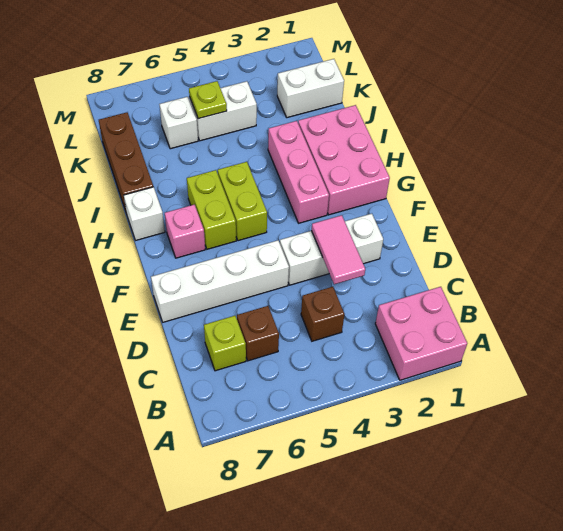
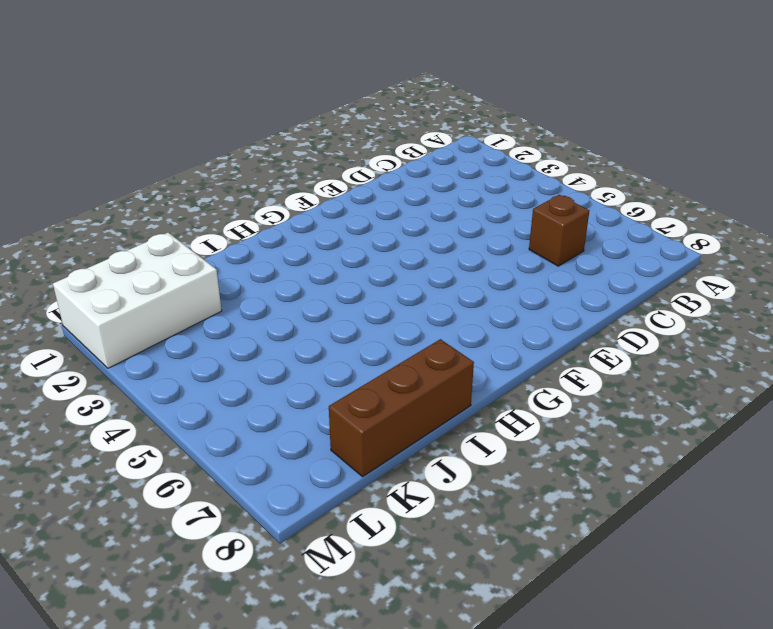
white 2x3 brick [53,233,222,368] -> white 1x2 brick [277,59,344,118]
none -> pink 2x2 brick [375,287,467,380]
none -> brown 1x1 brick [301,287,344,341]
none -> lime 1x1 brick [204,316,246,371]

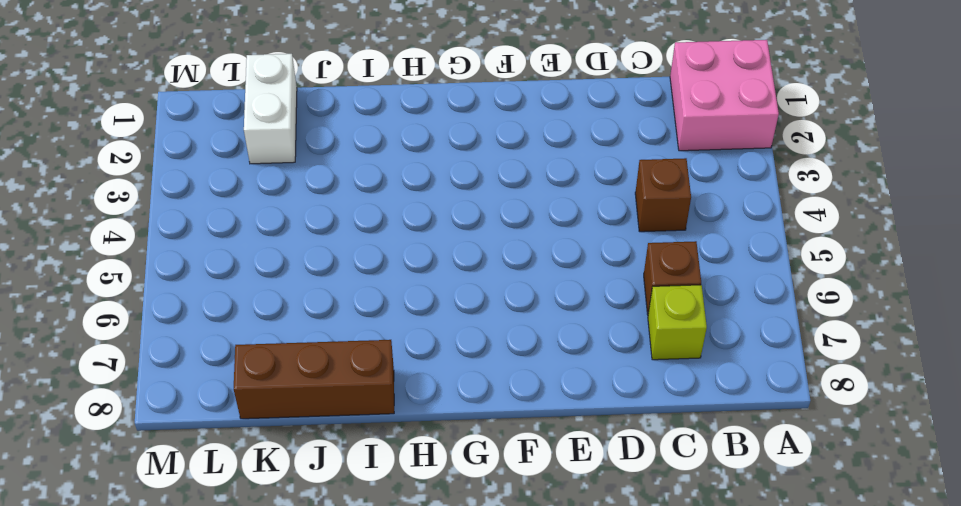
none -> white 1x3 brick [280,214,383,285]
none -> white 1x4 brick [151,240,289,322]
none -> pink 2x3 brick [298,105,390,215]

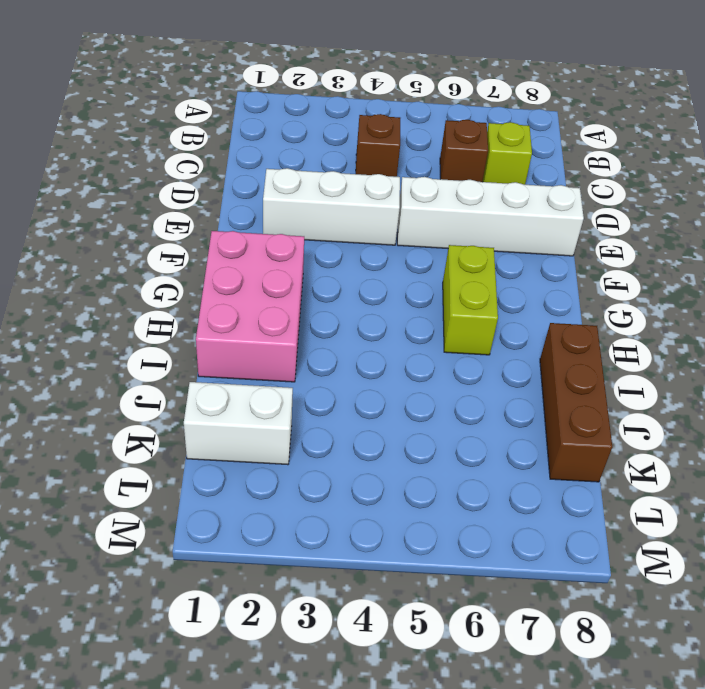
none -> pink 2x2 brick [375,287,467,380]
none -> pink 1x3 brick [268,121,329,223]
none -> lime 1x2 brick [218,162,267,241]

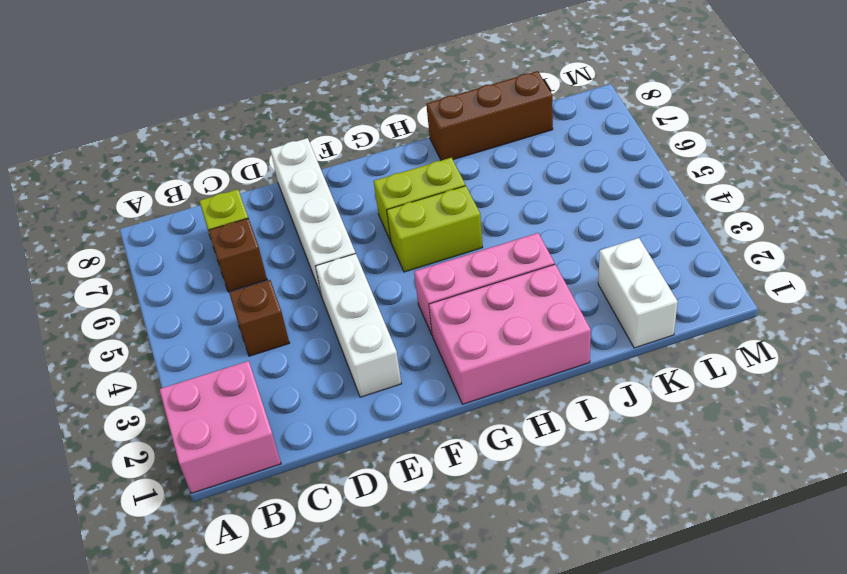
none -> pink 1x1 brick [165,205,205,258]
none -> white 1x1 brick [124,187,165,240]
none -> white 1x2 brick [190,81,257,141]

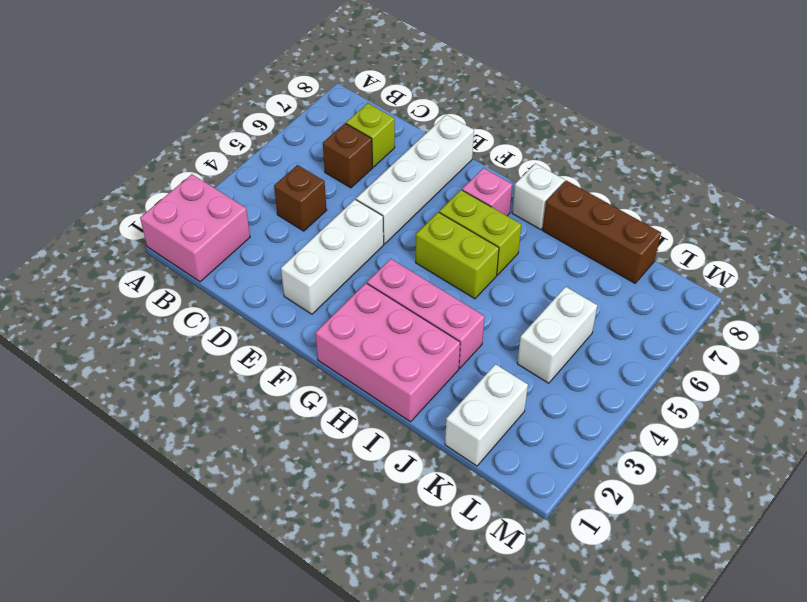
none -> white 1x1 brick [159,97,198,149]
none -> pink 1x2 tile [311,215,365,284]
none -> lime 1x1 plate [189,81,227,119]

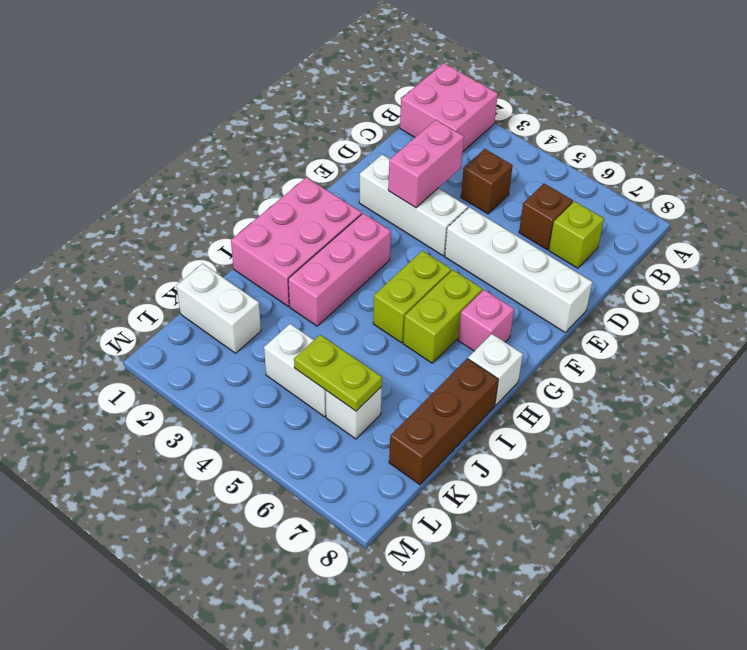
pink 1x2 brick [388,120,464,208] -> pink 1x2 tile [311,215,365,284]
lime 1x2 plate [294,335,382,411] -> lime 1x1 plate [189,81,227,119]

